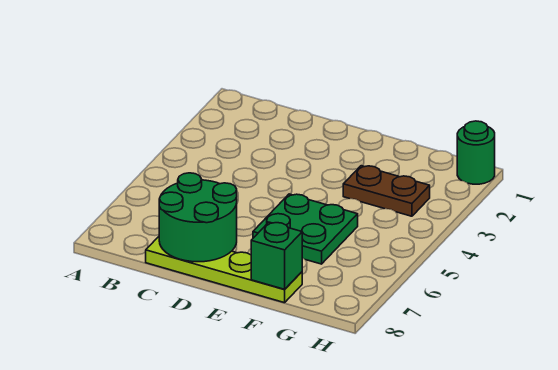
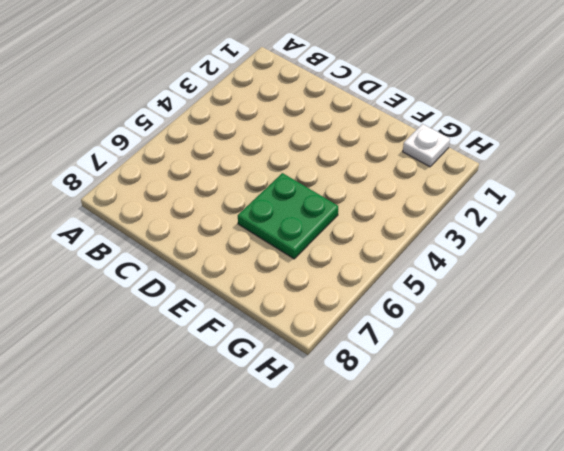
white 1x1 plate [403,124,450,167] -> none
none -> lime 1x4 plate [146,237,302,303]
none -> brown 1x2 plate [343,166,430,216]

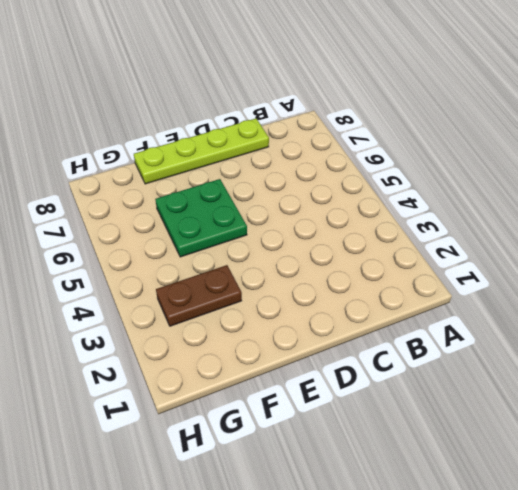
none -> green 1x1 round brick [457,121,495,184]
none -> green 2x2 round brick [159,173,237,262]

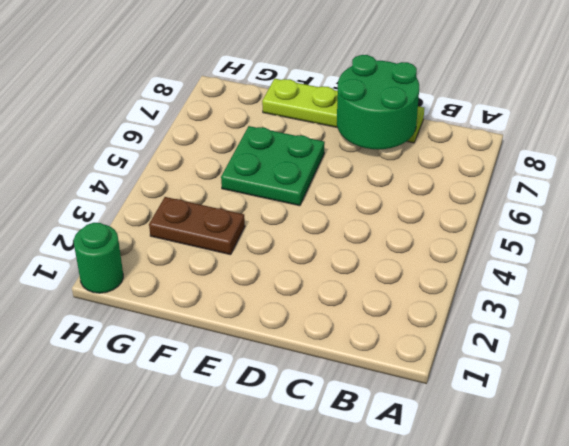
none -> green 1x1 brick [251,222,302,289]

